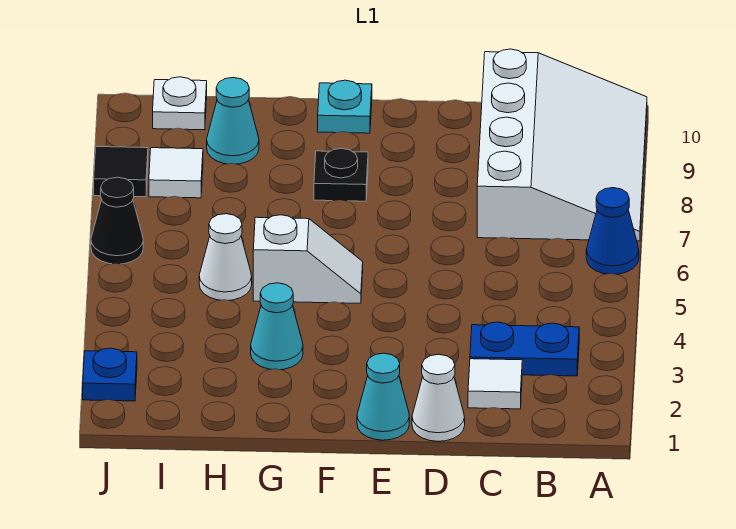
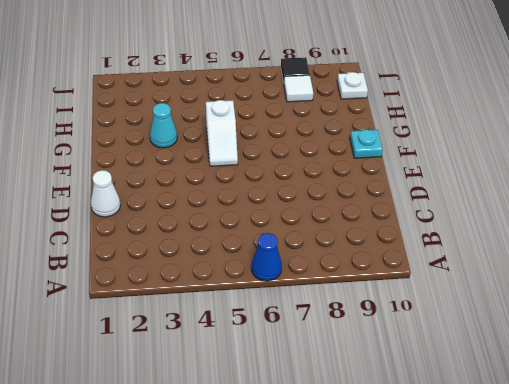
none -> white 3x4 slope [477,49,647,241]
none -> blue 1x2 plate [470,322,579,376]
none -> white 1x1 tile [468,359,522,409]

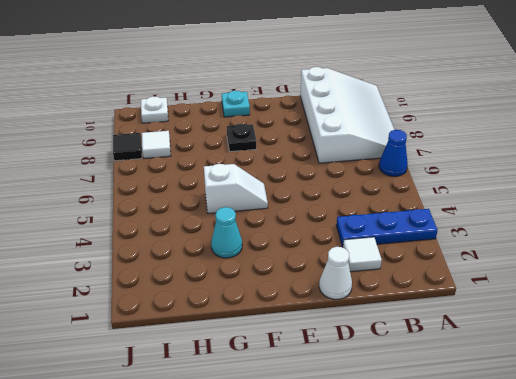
blue 1x3 plate [336,209,438,247] -> blue 1x2 plate [470,322,579,376]
none -> cyan 1x1 cone [357,353,409,440]
none -> white 1x1 cone [199,214,252,300]
none -> cyan 1x1 cone [207,77,259,164]

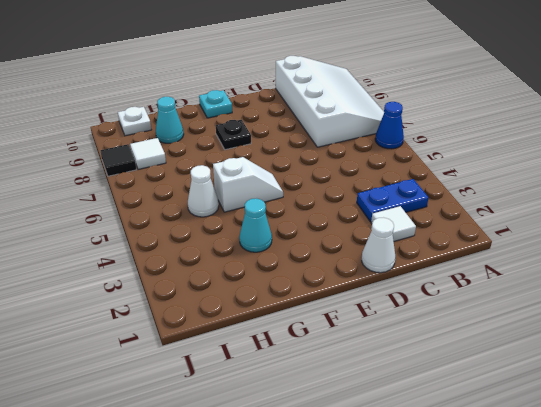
none -> cyan 1x1 cone [357,353,409,440]
none -> blue 1x1 plate [83,348,137,401]
none -> black 1x1 cone [91,177,143,264]

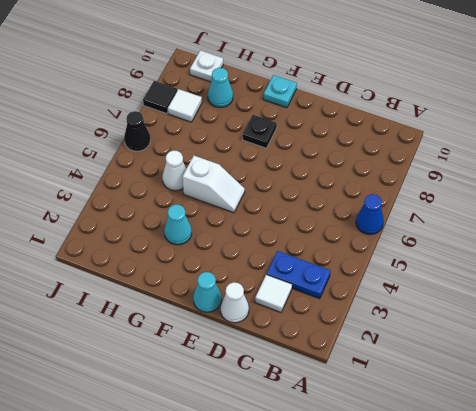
none -> white 3x4 slope [477,49,647,241]
none -> blue 1x1 plate [83,348,137,401]

